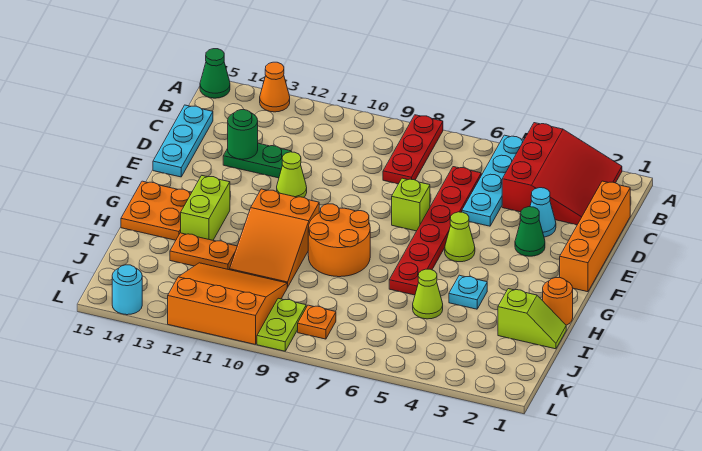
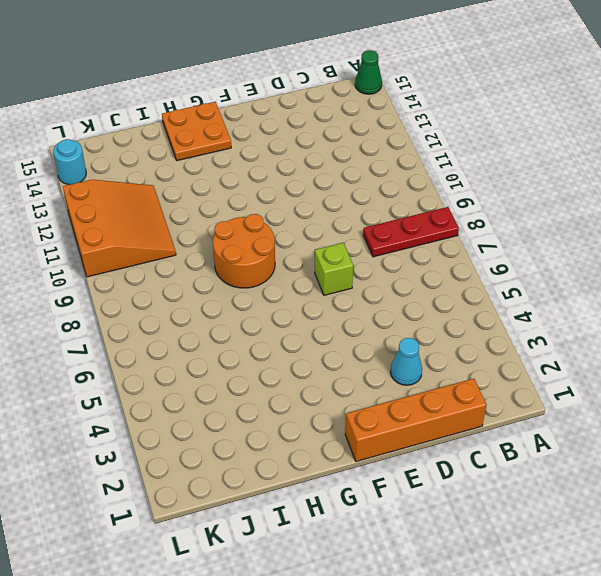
none -> red 3x3 slope [502,123,622,225]
none -> cyan 1x4 plate [462,135,524,226]
none -> orange 1x1 cone [260,62,290,112]

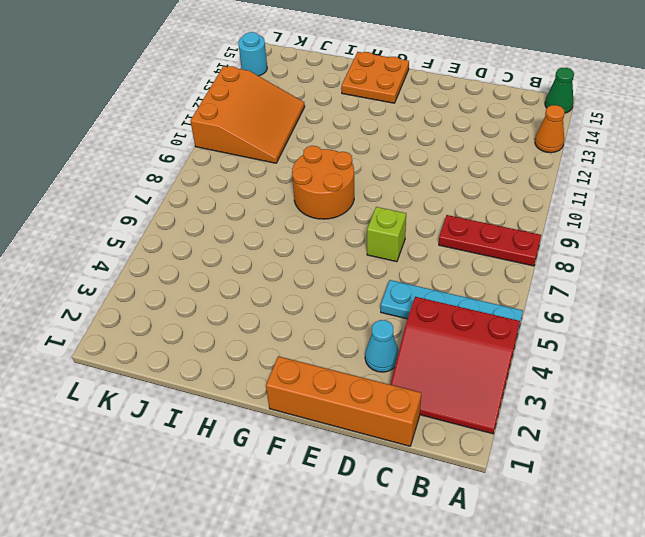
none -> red 1x6 plate [389,167,481,295]
none -> cyan 1x3 plate [153,105,213,177]
none -> green 1x2 plate [223,143,292,178]

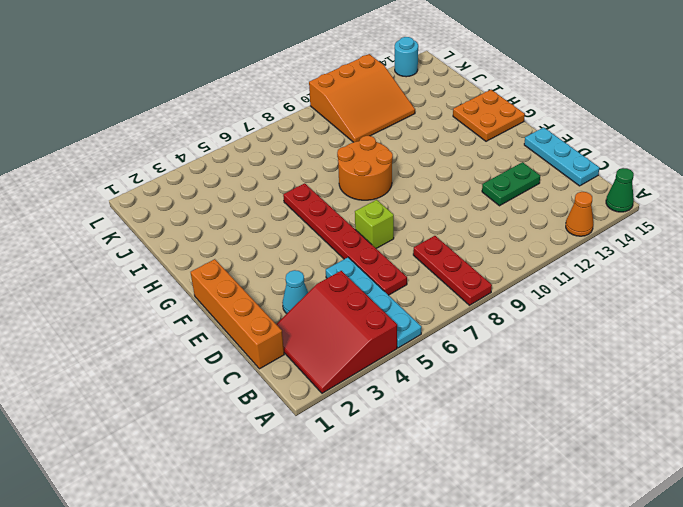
none -> green 1x1 cone [515,207,545,256]
none -> lime 1x1 cone [277,152,307,197]
none -> lime 1x1 cone [445,212,475,262]

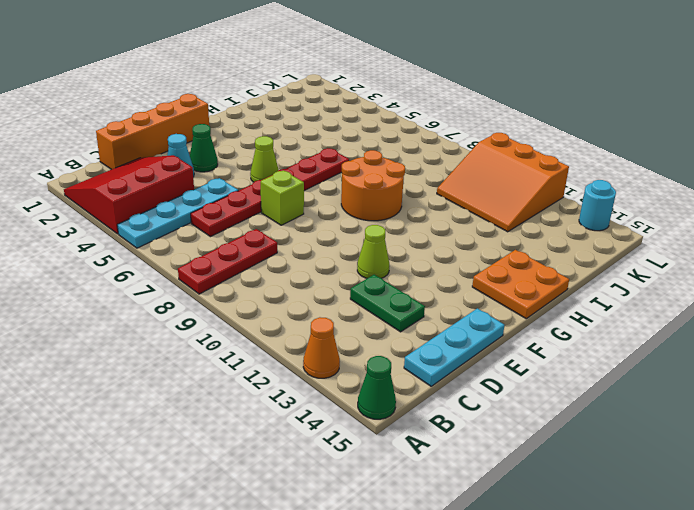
none -> orange 2x3 slope [230,189,319,287]
none -> lime 1x2 brick [181,176,230,240]
none -> orange 1x1 round brick [543,278,573,325]

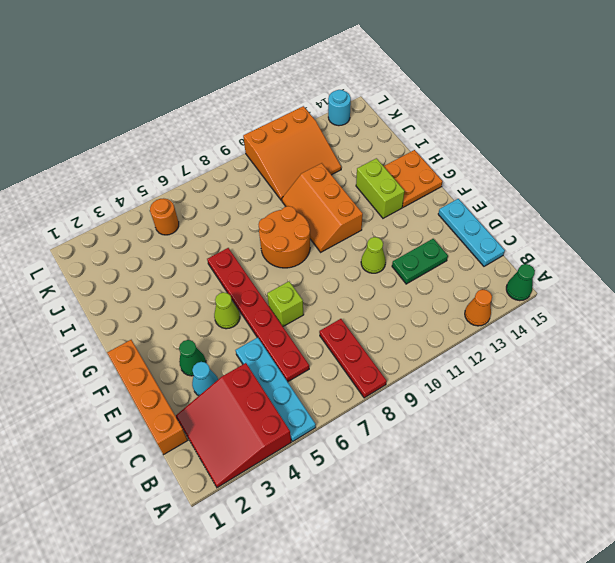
orange 2x3 slope [282,163,363,252] -> orange 2x3 slope turned to [230,189,319,287]
orange 1x1 round brick [150,198,179,235] -> orange 1x1 round brick moved to [543,278,573,325]
none -> cyan 1x1 plate [449,275,487,309]
none -> lime 1x2 slope [498,289,566,349]
none -> lime 1x1 cone [413,269,443,319]

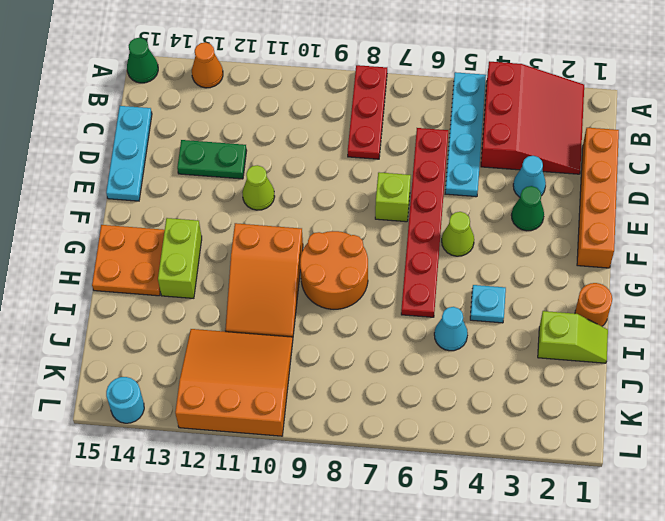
cyan 1x1 cone [434,307,468,351] -> lime 1x1 cone [413,269,443,319]
none -> orange 1x2 plate [170,233,237,270]
none -> orange 1x1 plate [298,305,336,339]
none -> lime 1x2 plate [257,298,306,351]

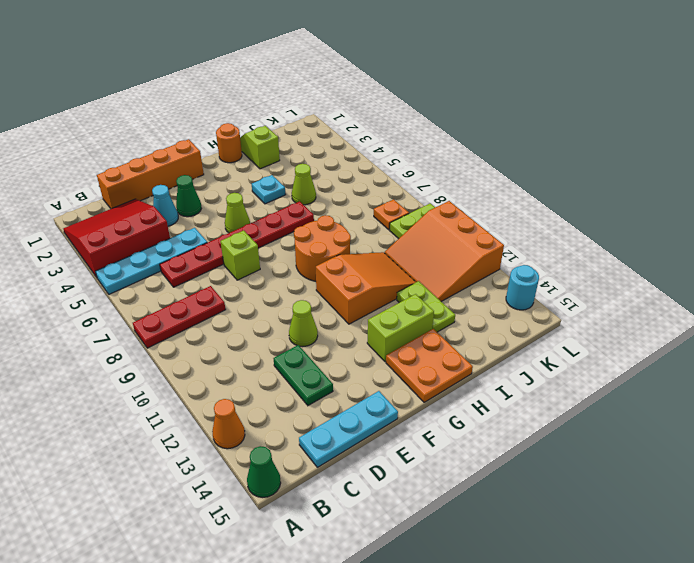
lime 1x2 plate [397,281,455,332] -> orange 1x2 plate [170,233,237,270]
none -> green 1x1 round brick [228,109,258,159]

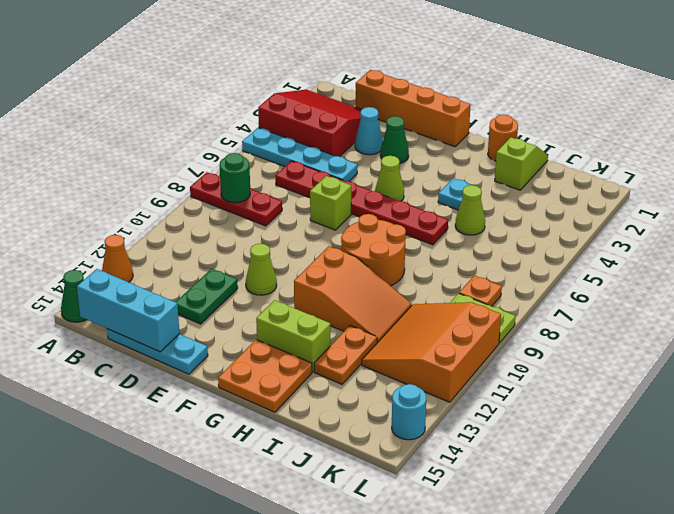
green 1x1 round brick [220,153,250,203] -> green 1x1 round brick moved to [228,109,258,159]
cyan 1x3 brick [77,269,179,352] -> none

